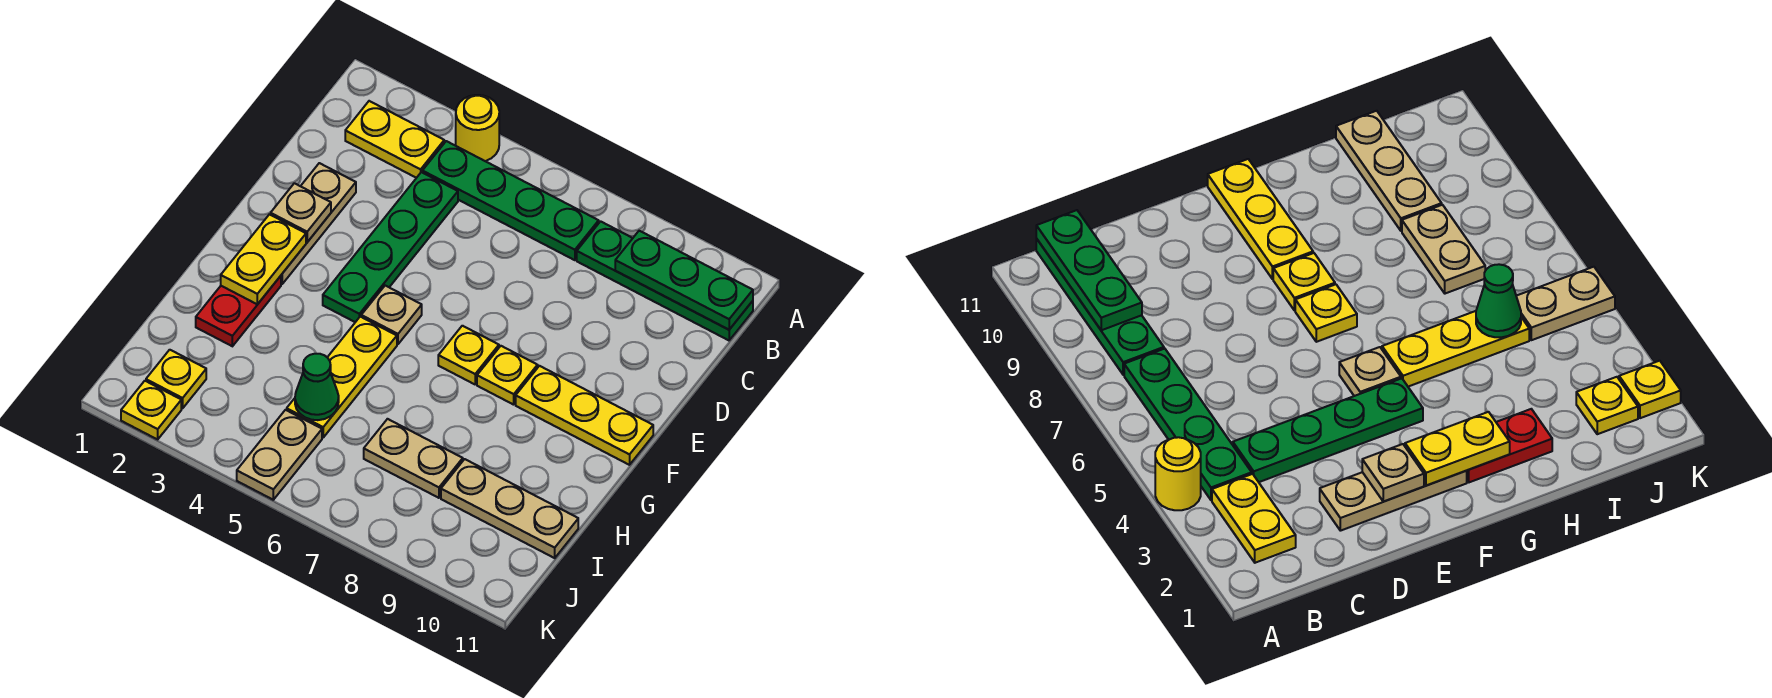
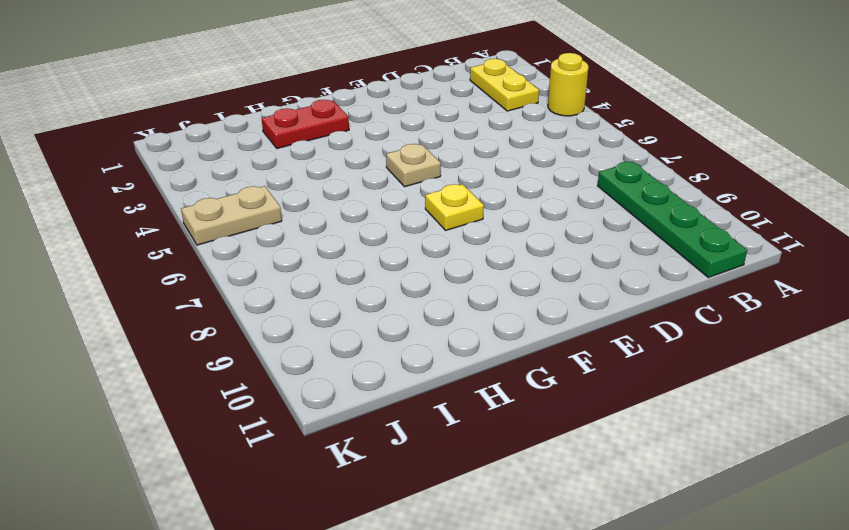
none -> green 1x4 plate [422,141,599,260]
none -> green 1x4 plate [323,172,458,322]
none -> tan 1x3 plate [281,163,356,284]

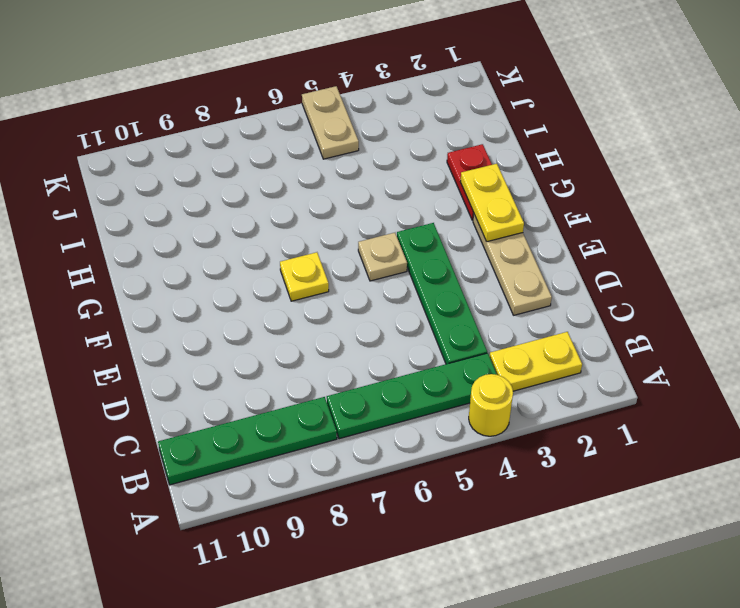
none -> yellow 1x1 plate [477,346,538,405]
none -> yellow 1x3 plate [516,366,653,465]
none -> yellow 1x3 plate [287,317,397,437]

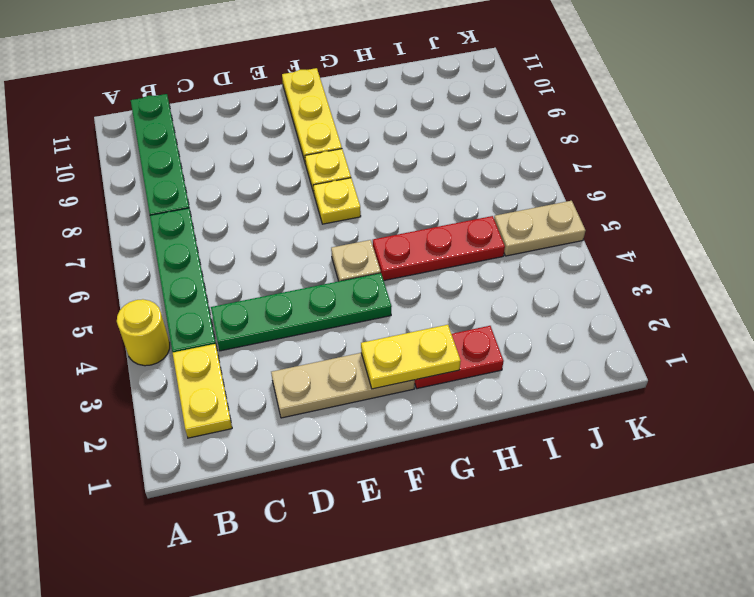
red 1x3 plate [373,216,505,280] -> yellow 1x3 plate [287,317,397,437]
none -> tan 1x2 plate [364,419,463,498]
none -> tan 1x3 plate [441,459,578,558]
none -> yellow 1x1 plate [146,350,206,408]

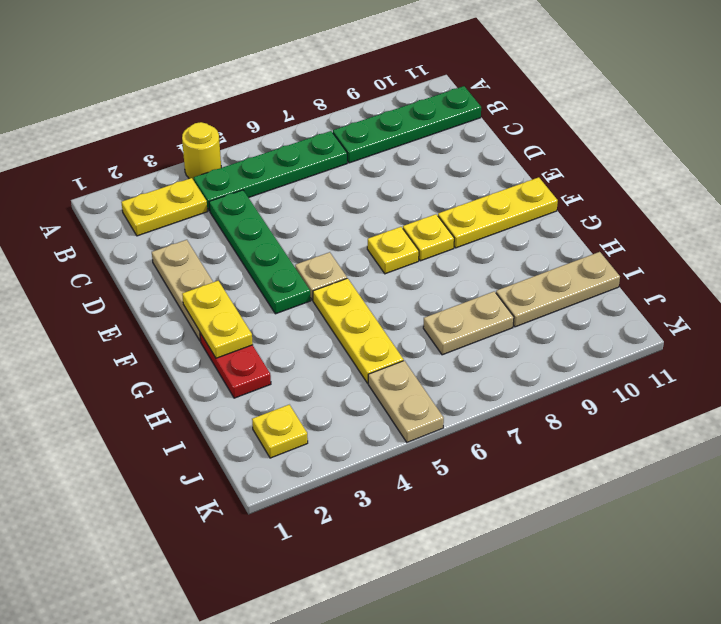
none -> yellow 1x1 plate [121,381,181,439]
none -> green 1x3 plate [615,231,753,330]
none -> tan 1x1 plate [271,183,331,242]

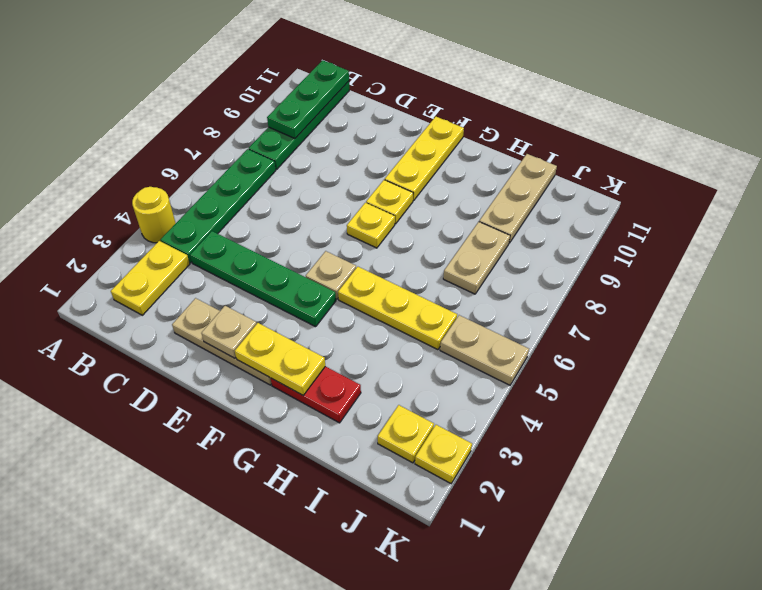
none -> green 1x1 cone [295,354,339,420]

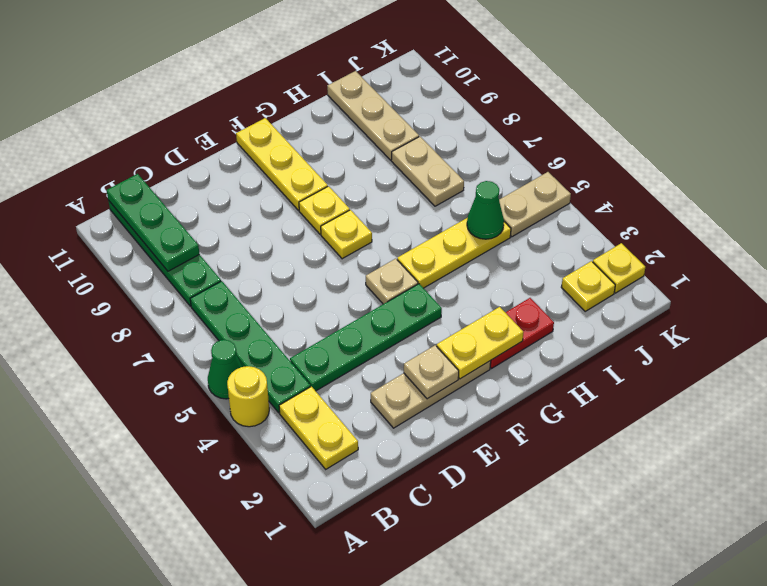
green 1x1 cone [208,340,242,399] -> none

